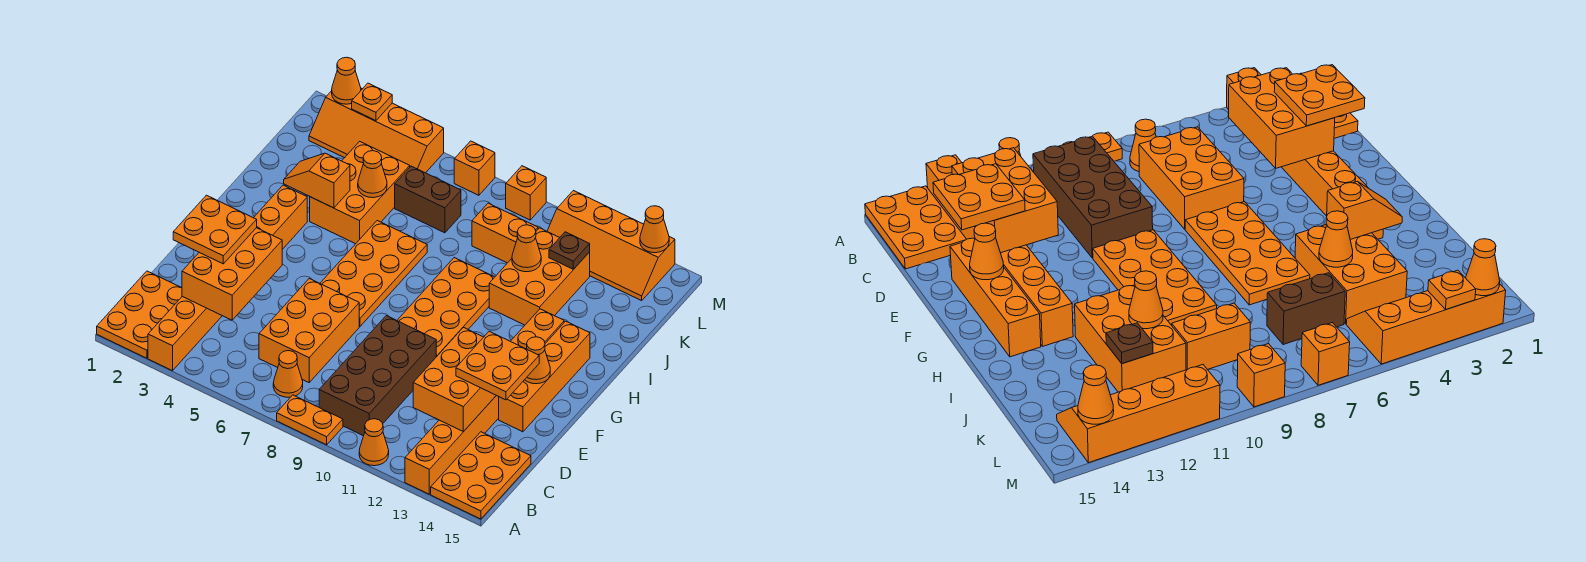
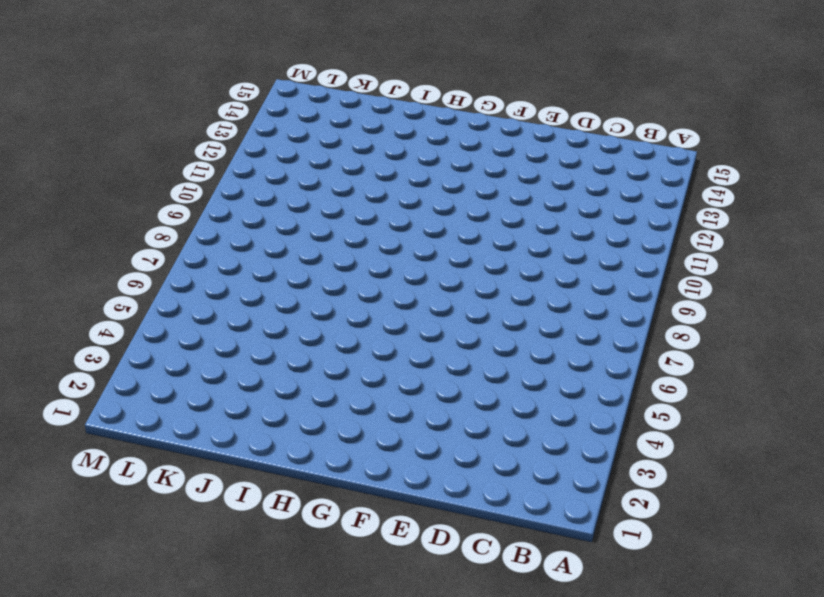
none -> orange 2x3 plate [97,271,182,358]
none -> orange 1x8 brick [148,185,307,371]
none -> orange 1x2 plate [277,395,343,445]
none -> orange 1x1 cone [359,419,389,466]

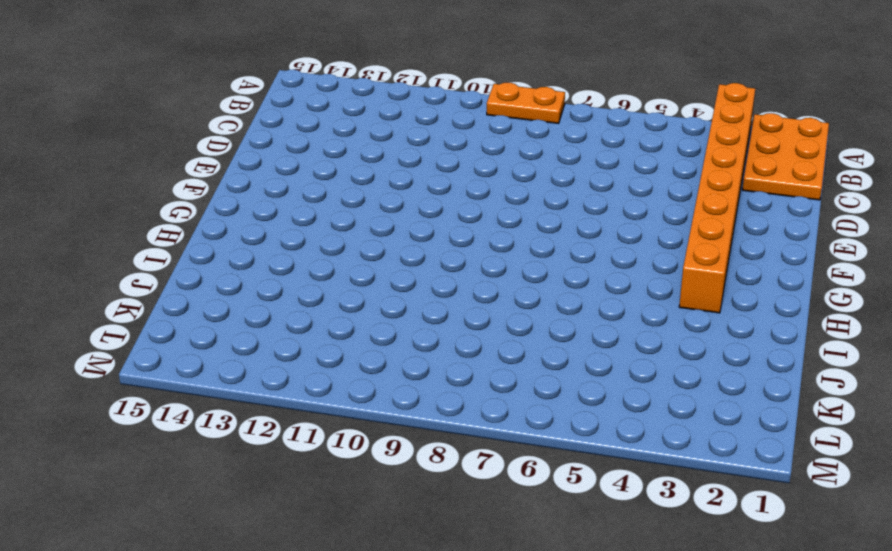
none -> orange 1x1 cone [359,419,389,466]
none -> orange 1x8 brick [405,309,564,494]
none -> orange 2x3 plate [431,432,531,519]
none -> orange 1x1 cone [273,351,303,397]

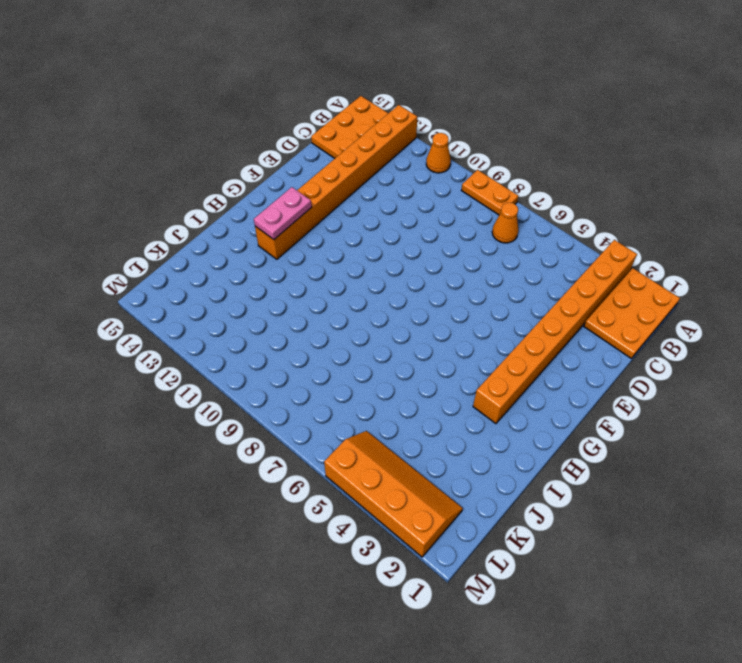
pink 1x2 plate [254,187,312,240] -> none
none -> brown 2x4 brick [319,316,436,436]
none -> orange 2x3 brick [259,279,359,382]
none -> orange 1x4 brick [499,321,590,432]
none -> orange 2x4 plate [320,221,427,326]

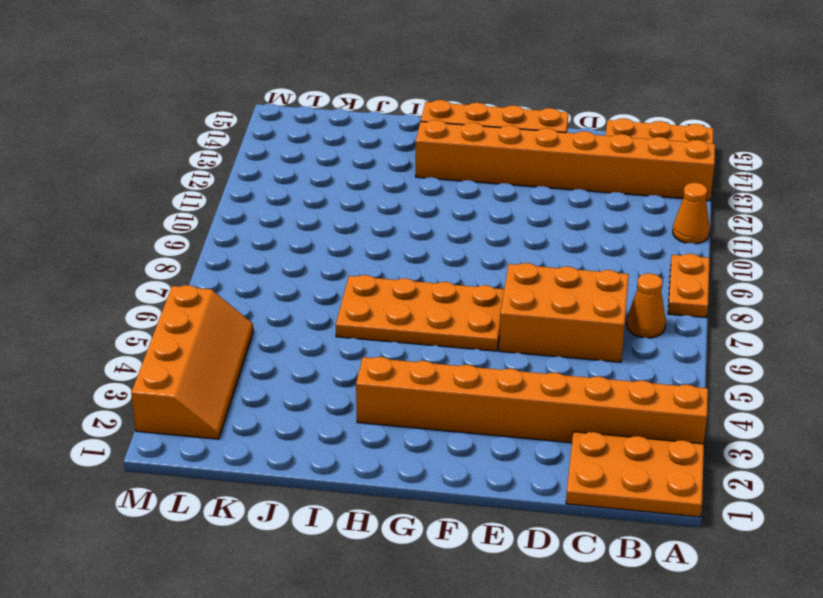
none -> brown 2x4 brick [319,316,436,436]
none -> orange 2x4 plate [397,258,494,357]
none -> orange 2x3 brick [310,141,410,244]
none -> orange 2x3 brick [489,228,590,325]

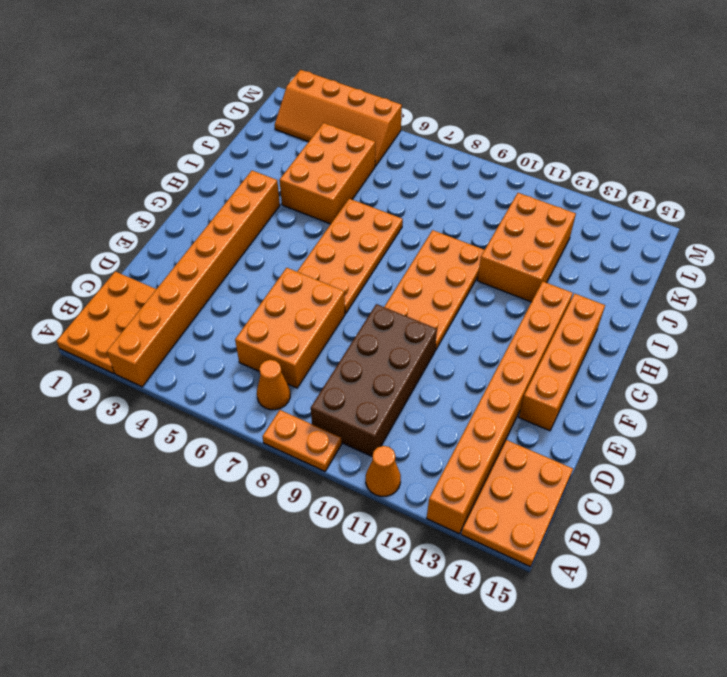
none -> brown 1x2 brick [395,166,461,233]
none -> orange 1x2 brick [472,203,538,263]
none -> orange 2x4 slope [547,191,675,301]
none -> orange 1x1 brick [454,141,495,195]

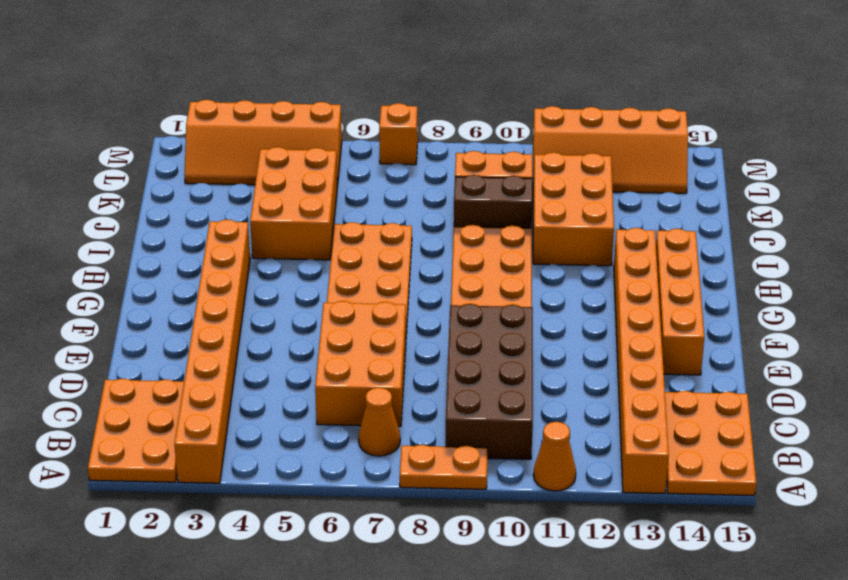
brown 1x2 brick [454,175,533,228] -> brown 1x2 brick moved to [395,166,461,233]
none -> orange 1x1 brick [506,166,546,220]
none -> orange 2x3 brick [182,228,282,320]
none -> orange 2x3 brick [413,327,496,432]
none -> orange 1x1 cone [525,337,550,384]

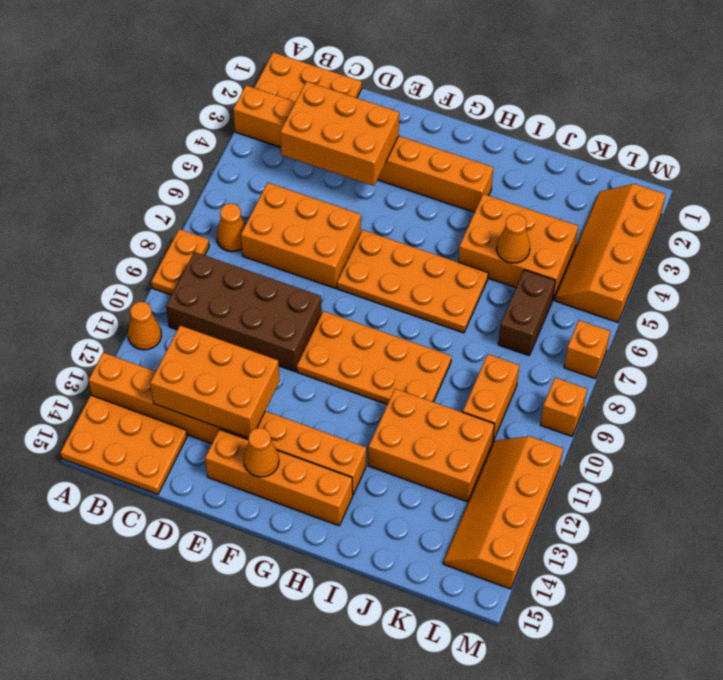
none -> orange 1x2 slope [284,153,350,208]
none -> orange 1x1 cone [512,225,541,272]
none -> brown 1x1 plate [549,232,590,269]
none -> orange 1x1 cone [332,57,361,104]

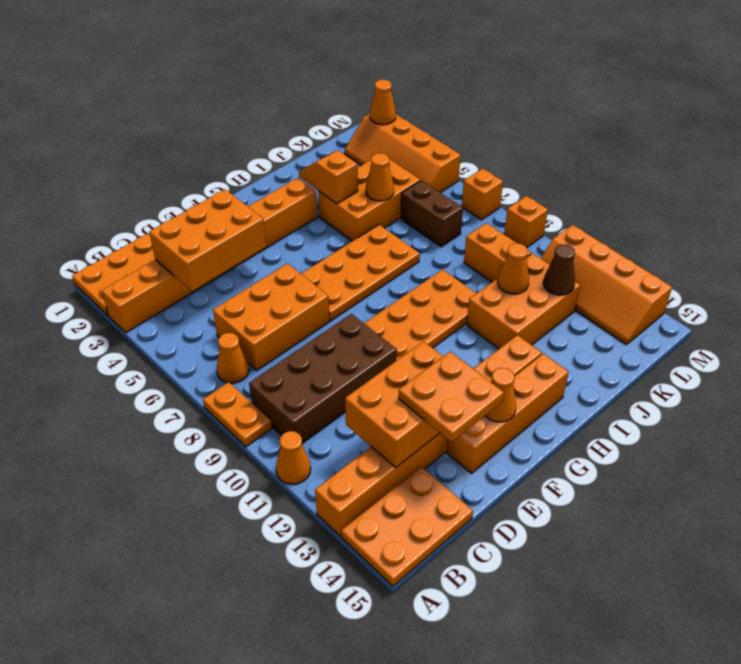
brown 1x1 cone [543,245,575,295] -> brown 1x1 plate [549,232,590,269]
none -> orange 1x1 plate [352,83,392,120]
none -> orange 1x1 cone [640,206,669,253]
none -> orange 2x2 plate [173,195,257,264]

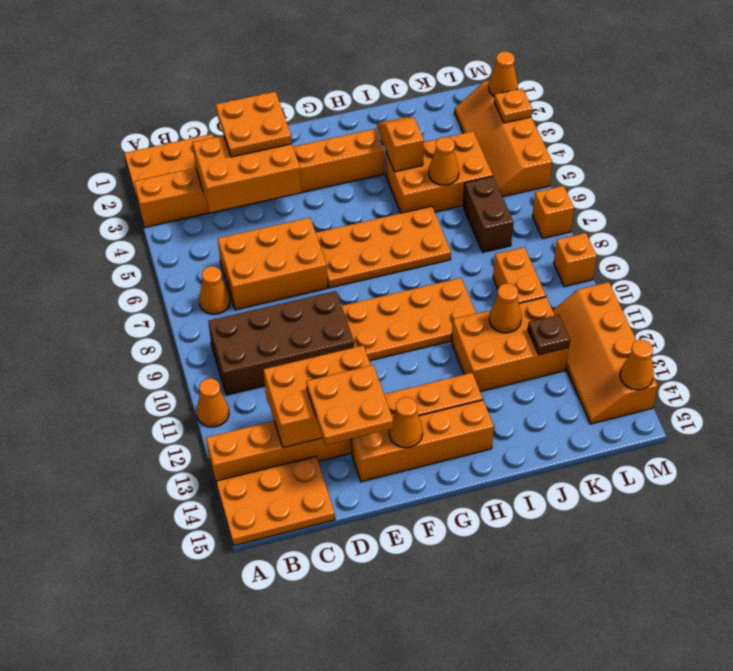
none -> orange 1x2 plate [277,395,343,445]

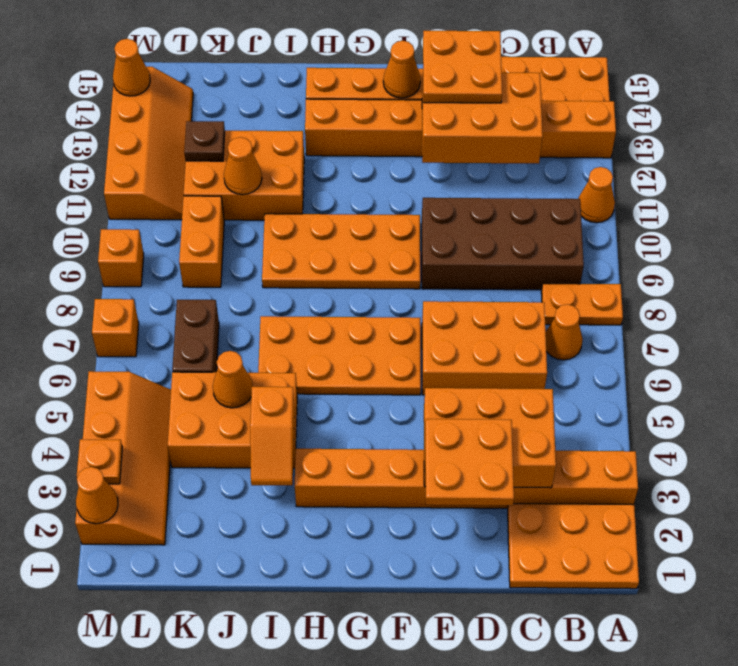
orange 1x2 plate [541,284,623,325] -> orange 1x2 plate turned to [277,395,343,445]

